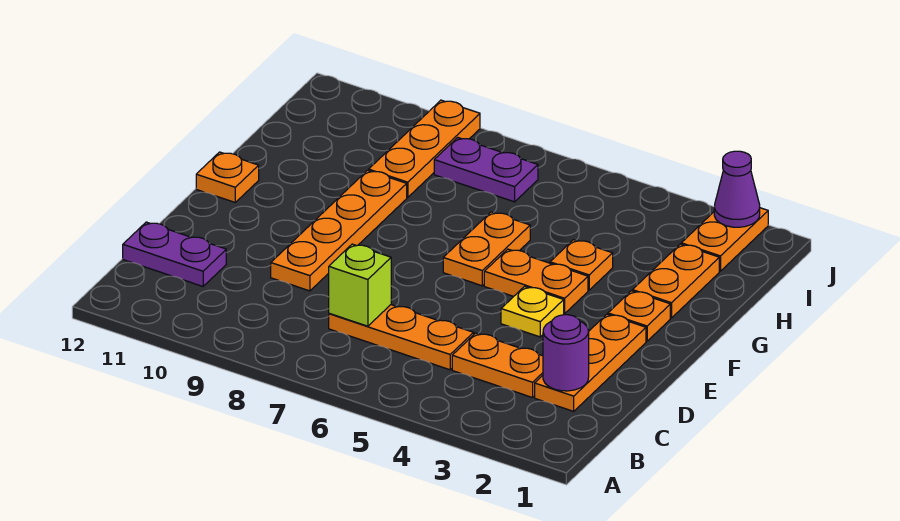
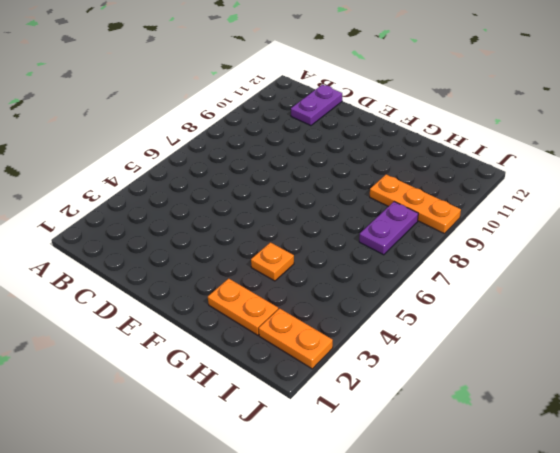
none -> orange 1x3 plate [535,314,646,411]
none -> orange 1x2 plate [452,333,543,398]
none -> orange 1x3 plate [329,305,474,370]

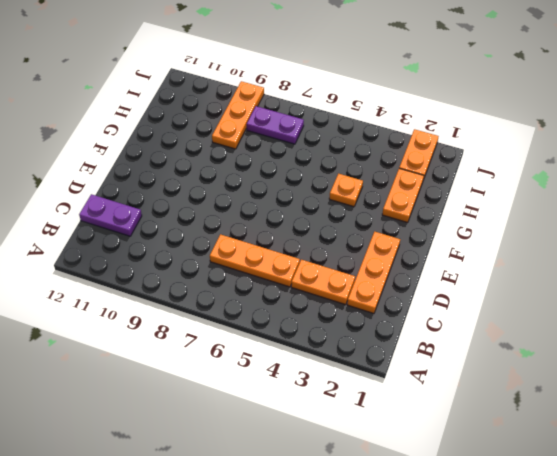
none -> orange 1x4 plate [271,170,407,291]
none -> yellow 1x1 plate [501,286,564,337]
none -> orange 1x1 plate [608,291,670,341]

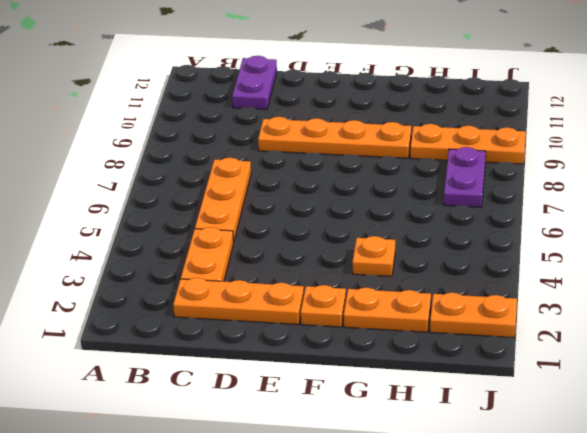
none -> yellow 1x1 plate [501,286,564,337]
none -> orange 1x2 plate [484,249,588,313]
none -> orange 1x2 plate [443,212,530,286]

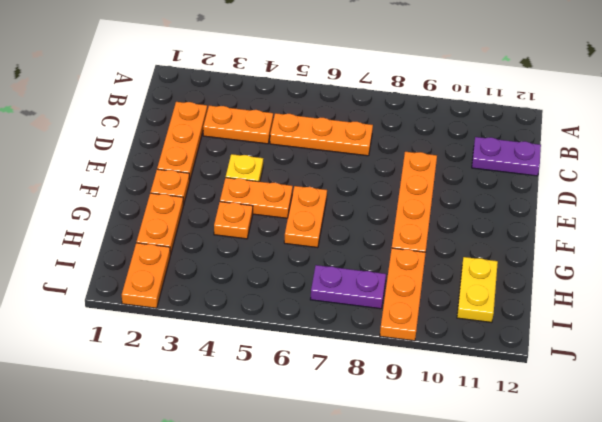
yellow 1x2 plate [457,257,498,322] -> none
none -> orange 1x1 plate [196,152,259,202]
none -> purple 1x1 round brick [543,315,589,391]
none -> lime 1x1 brick [329,244,391,326]

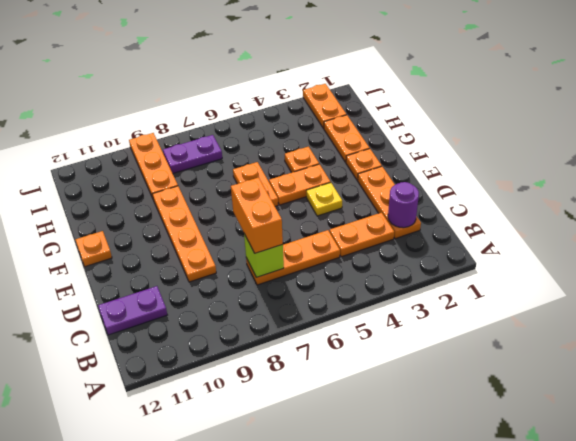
orange 1x2 brick [231,178,283,253] -> none
none -> purple 1x1 cone [714,151,760,227]

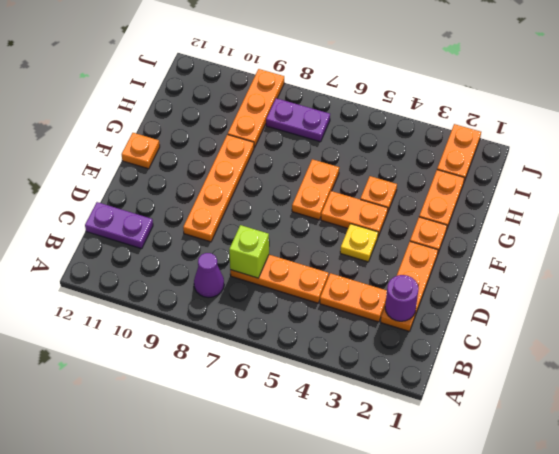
purple 1x1 cone [194,253,224,298] -> purple 1x1 cone moved to [714,151,760,227]

